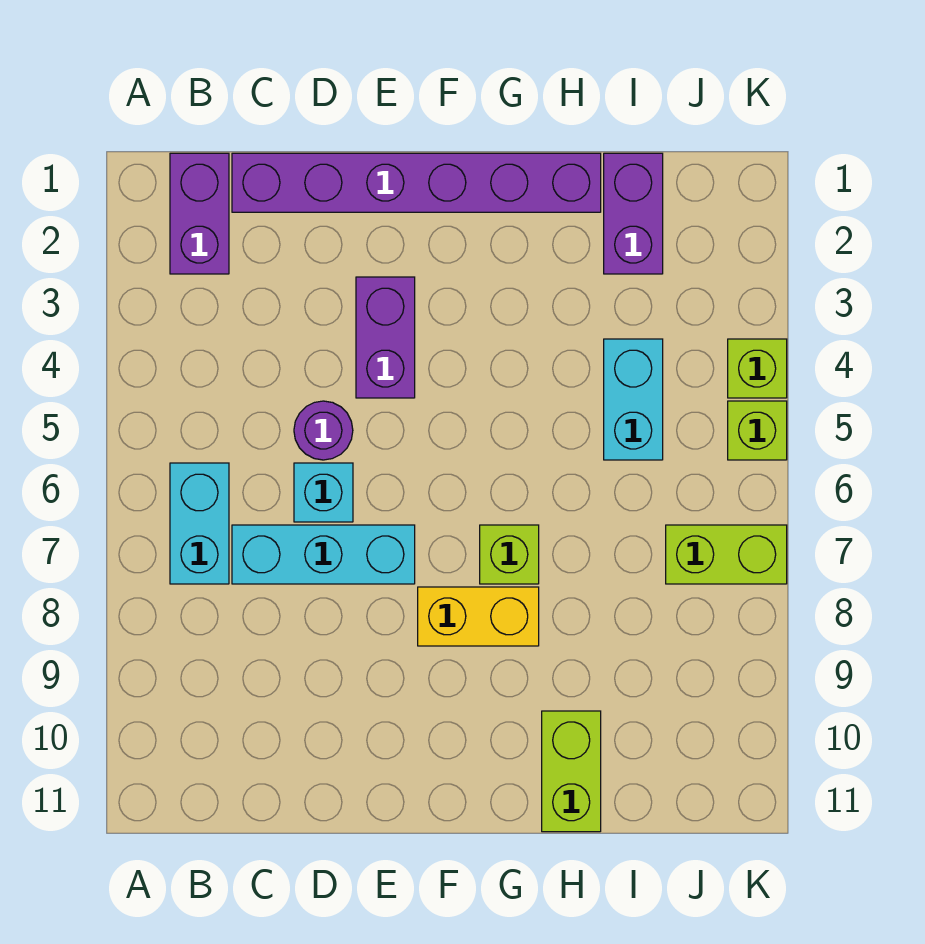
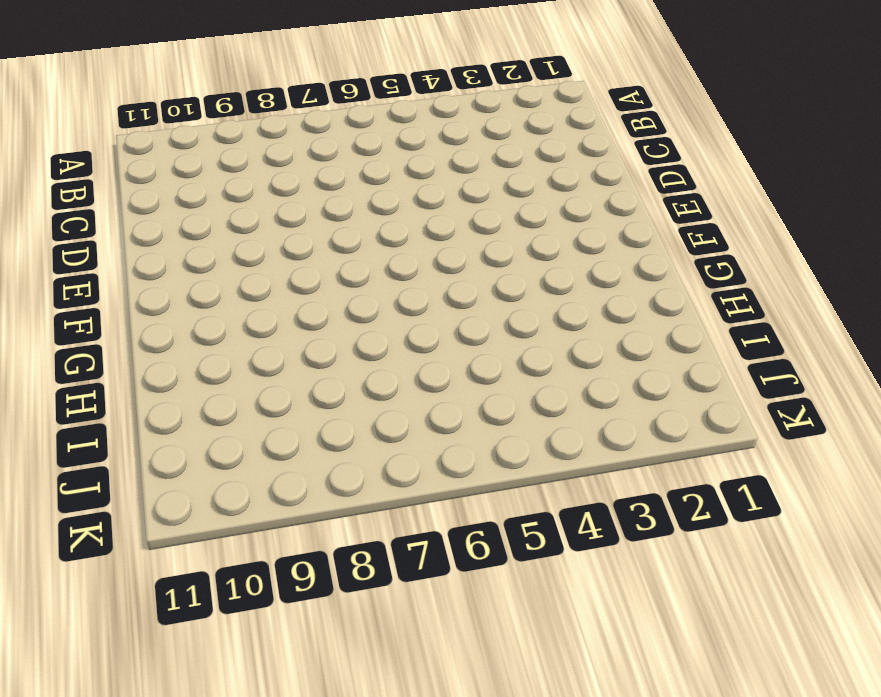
none -> purple 1x2 brick [170,153,229,274]
none -> cyan 1x2 brick [170,463,229,584]
none -> purple 1x6 brick [232,153,601,212]

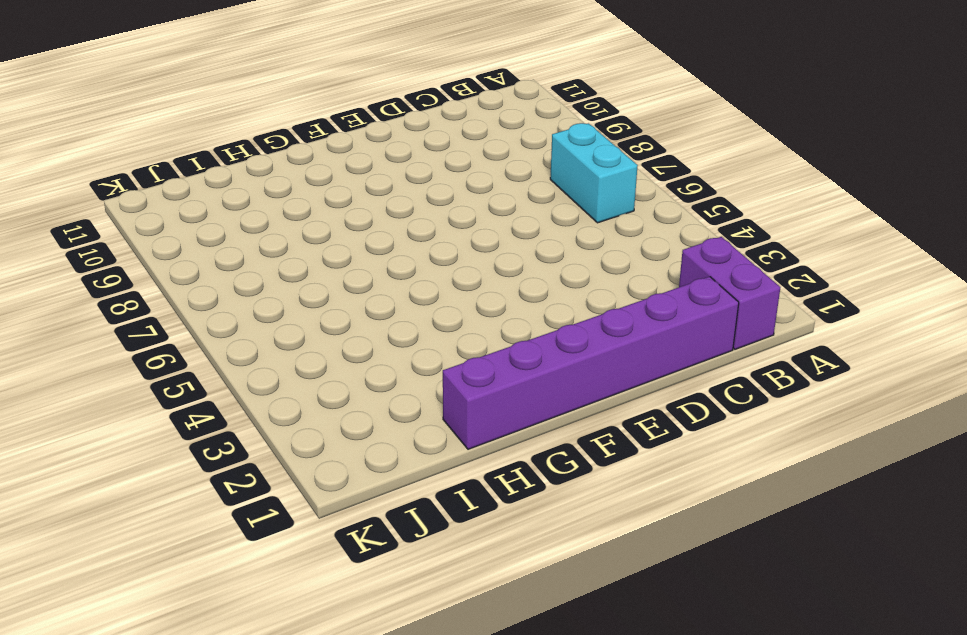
none -> cyan 1x3 brick [232,525,415,584]
none -> purple 1x1 round brick [294,401,353,460]
none -> cyan 1x1 brick [294,463,353,522]

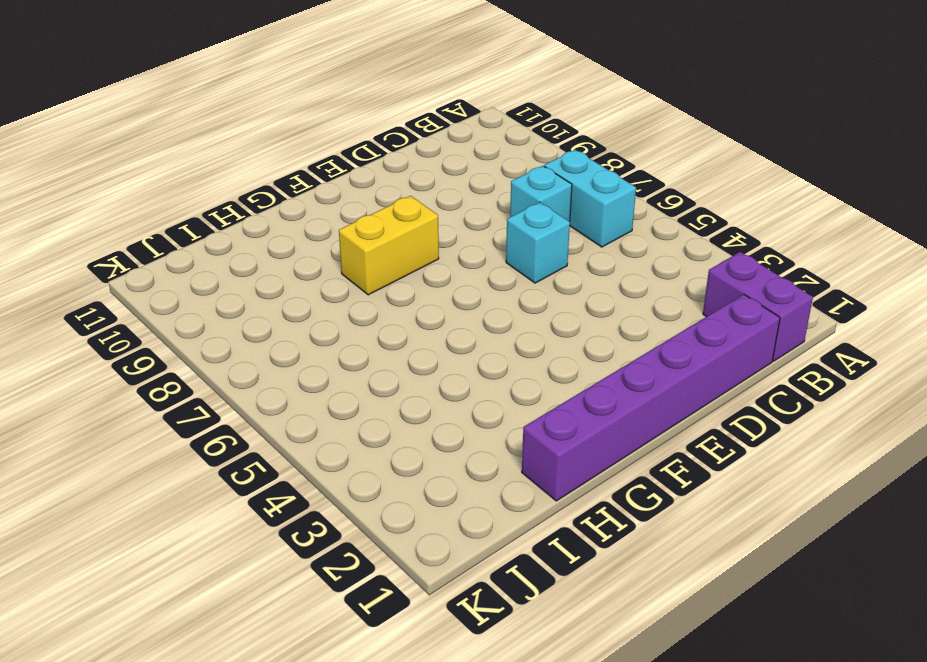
cyan 1x1 brick [510,166,572,222] -> cyan 1x3 brick [232,525,415,584]
none -> purple 1x1 round brick [294,401,353,460]
none -> purple 1x2 brick [356,277,415,398]
none -> lime 1x1 brick [480,525,539,584]

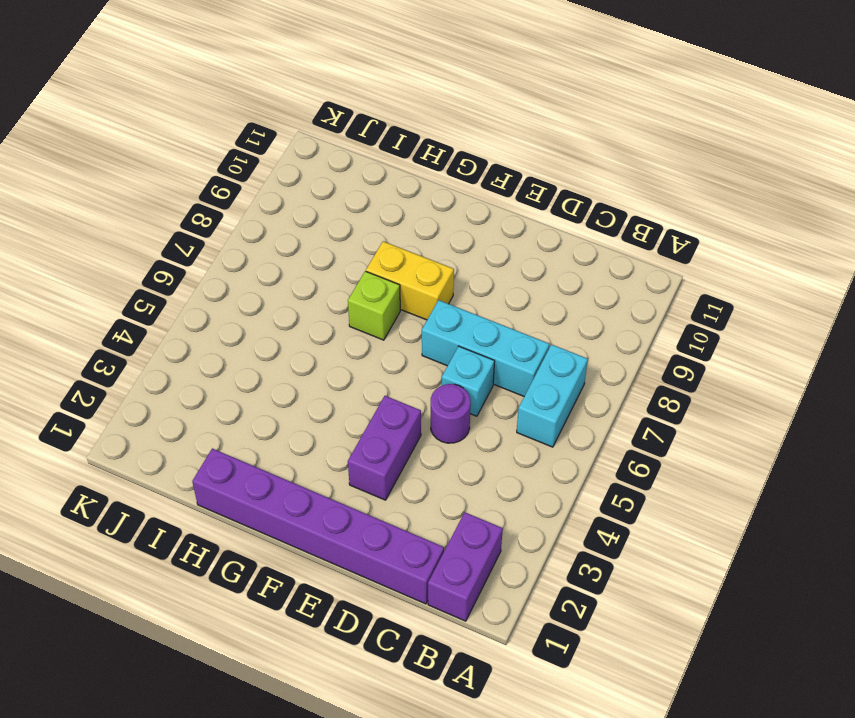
none -> lime 1x2 brick [542,711,601,832]
none -> purple 1x2 brick [604,153,663,274]
none -> cyan 1x2 brick [604,339,663,460]

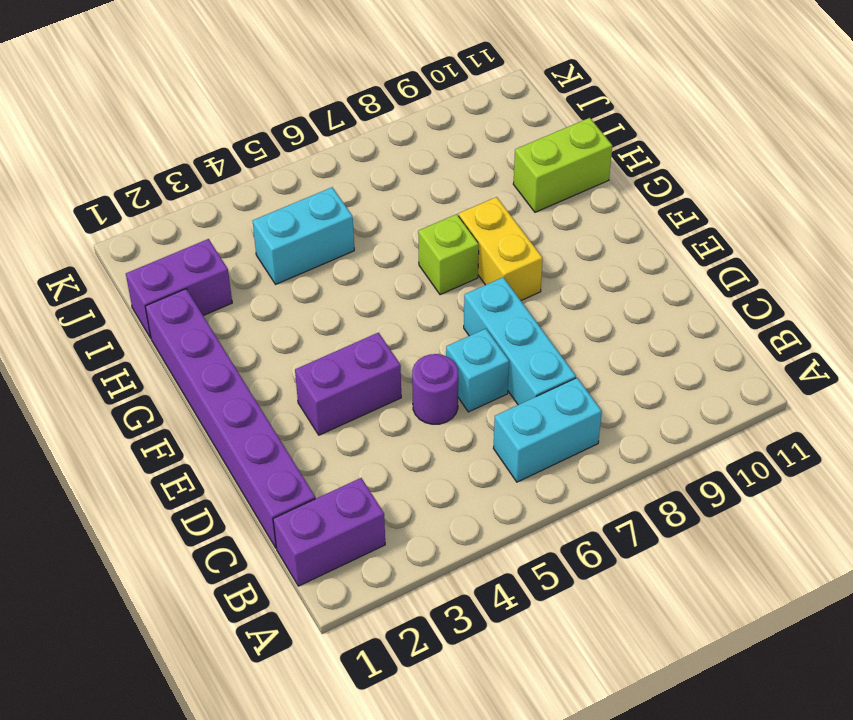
none -> lime 1x2 brick [666,525,787,584]
none -> lime 1x1 brick [728,339,787,398]
none -> lime 1x1 brick [728,401,787,460]

